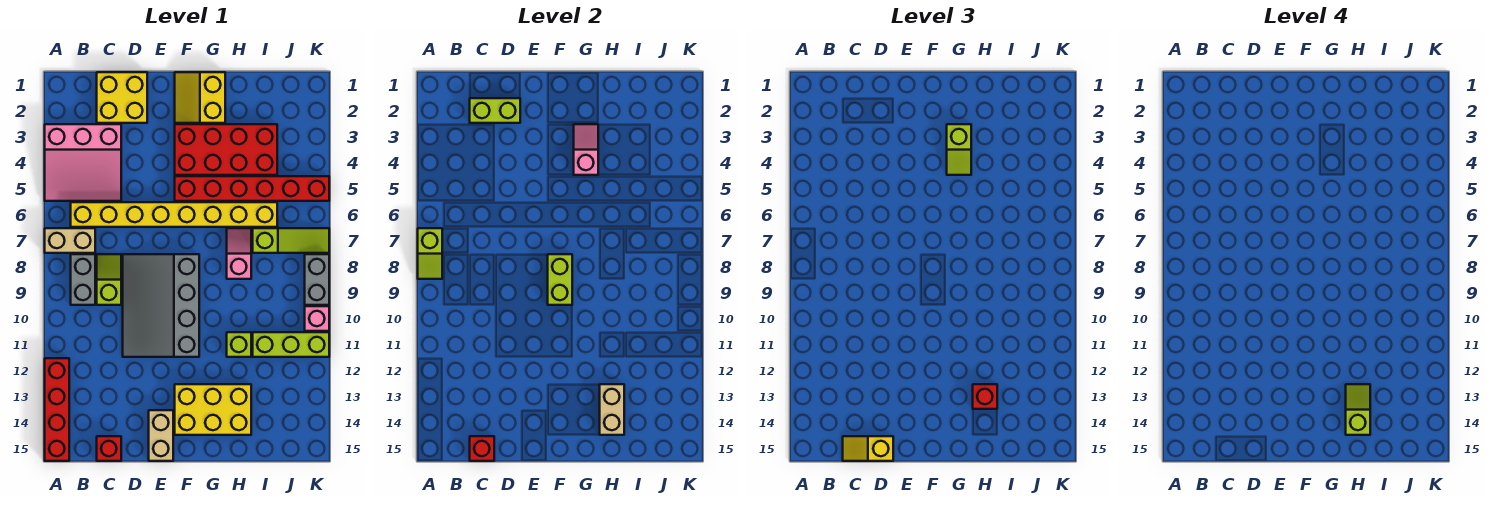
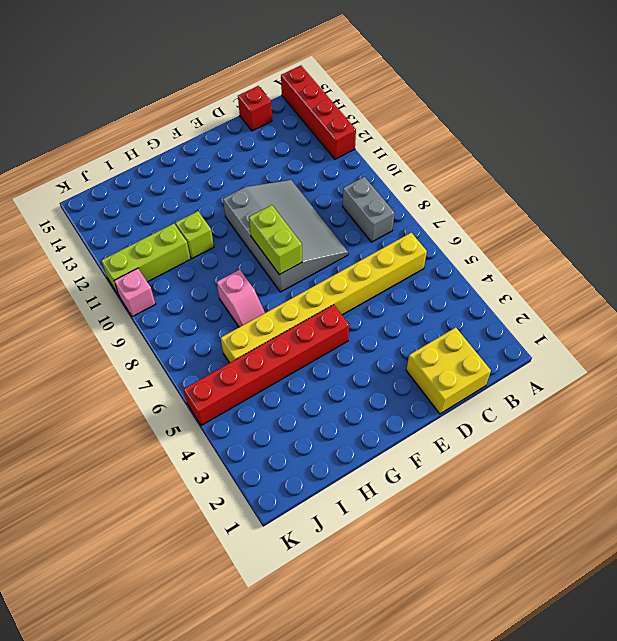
none -> pink 3x3 slope [45,124,121,201]
none -> tan 1x2 brick [45,228,95,253]
none -> lime 1x2 slope [97,254,121,305]
none -> tan 1x2 brick [149,410,173,461]

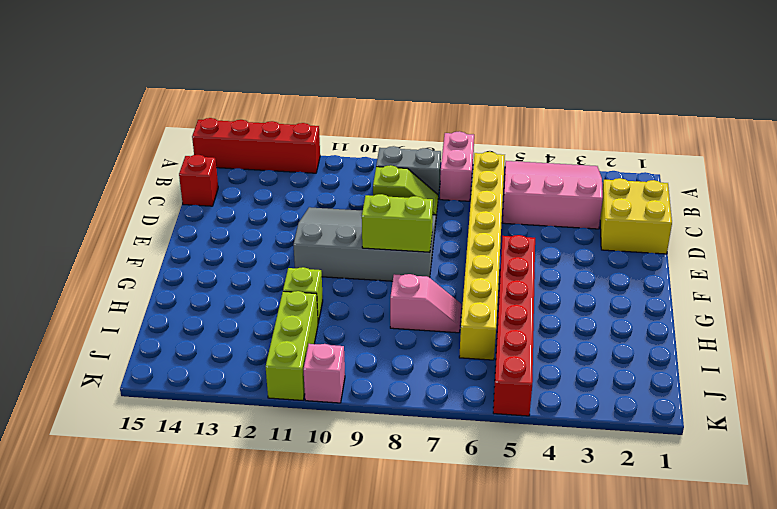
pink 3x3 slope [502,161,603,229] -> pink 3x3 slope turned to [45,124,121,201]
pink 1x2 brick [440,131,474,201] -> tan 1x2 brick [45,228,95,253]
none -> tan 1x2 brick [149,410,173,461]
none -> yellow 2x2 slope [175,72,225,123]
none -> red 2x4 brick [175,124,277,175]
none -> yellow 2x3 brick [175,384,251,435]

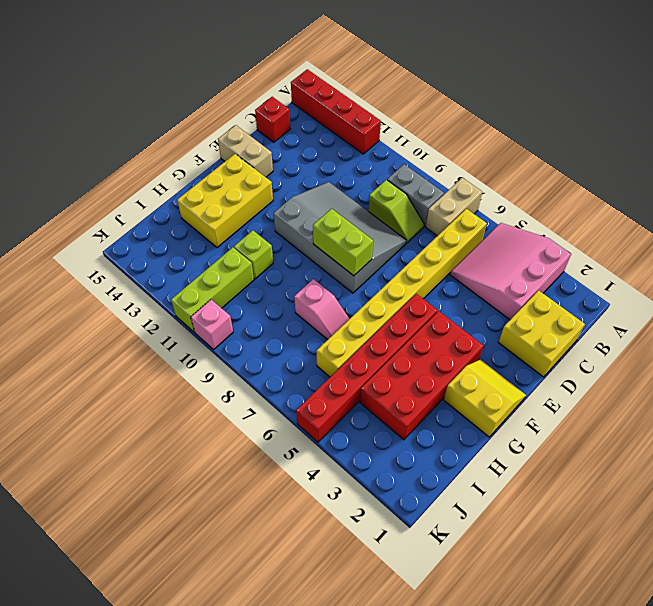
none -> lime 1x3 slope [253,228,329,253]
none -> grey 1x2 brick [305,254,329,305]
none -> lime 1x2 slope [418,228,442,279]
none -> lime 1x2 brick [470,98,520,123]

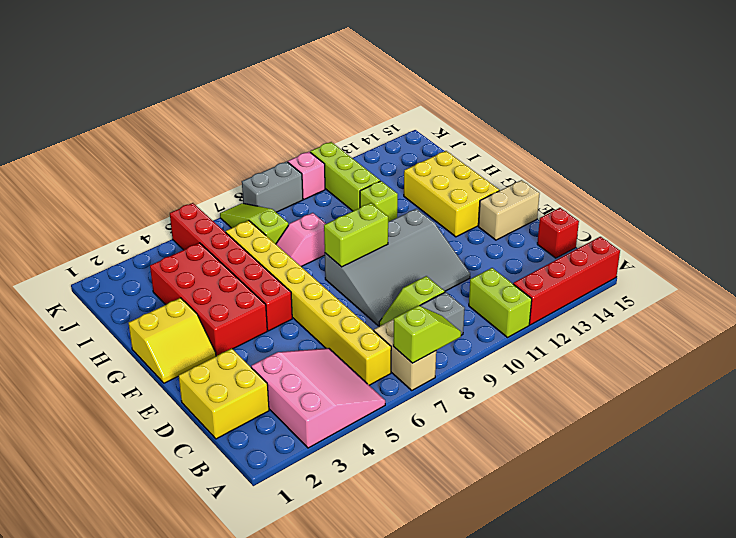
lime 1x2 brick [469,268,532,337] -> lime 1x2 brick moved to [470,98,520,123]
none -> red 1x1 brick [470,436,494,461]
none -> pink 1x2 slope [574,124,598,175]
none -> tan 1x2 brick [600,384,624,435]
none -> yellow 1x2 slope [843,436,893,461]

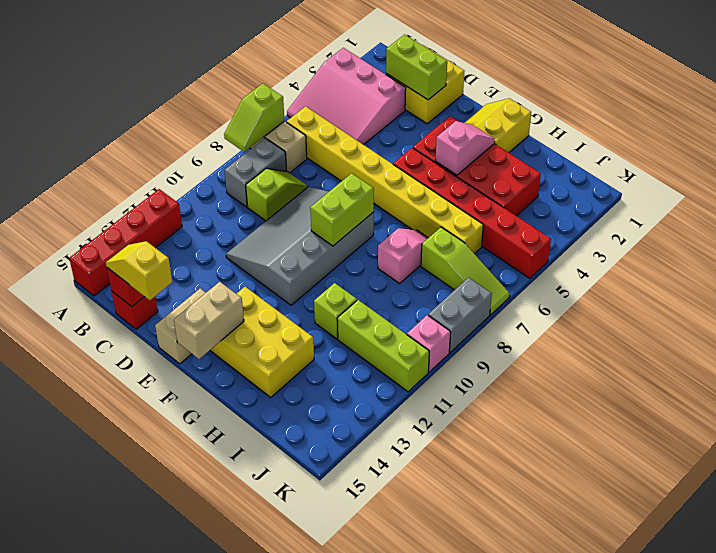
tan 1x2 brick [174,282,244,359] -> tan 1x2 brick moved to [600,384,624,435]
none -> lime 1x2 slope [947,124,971,175]
none -> red 1x1 brick [973,384,997,409]
none -> lime 1x2 slope [1346,384,1370,435]

